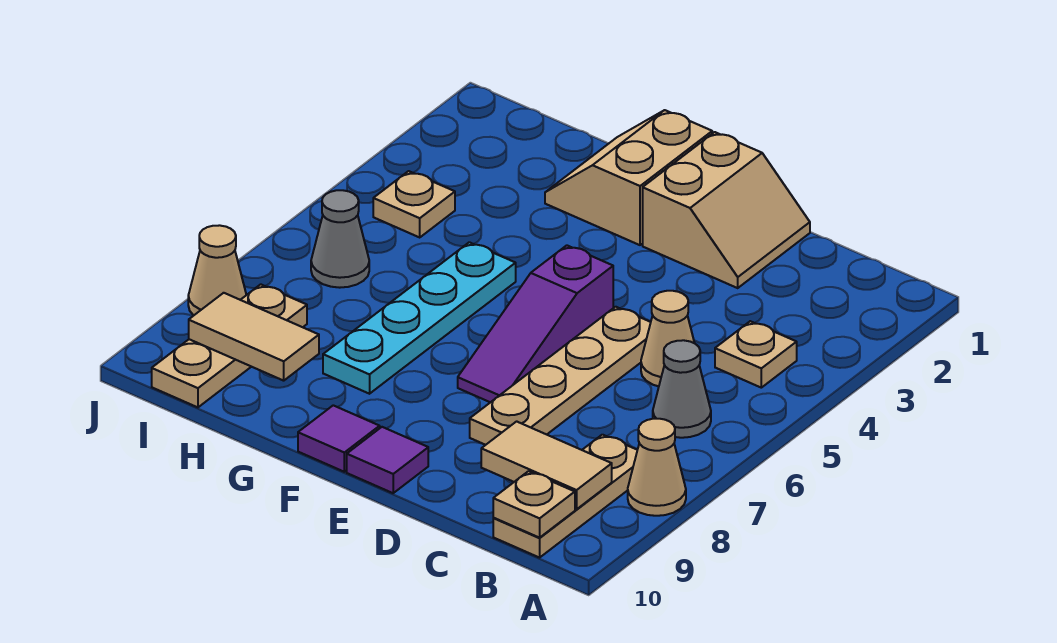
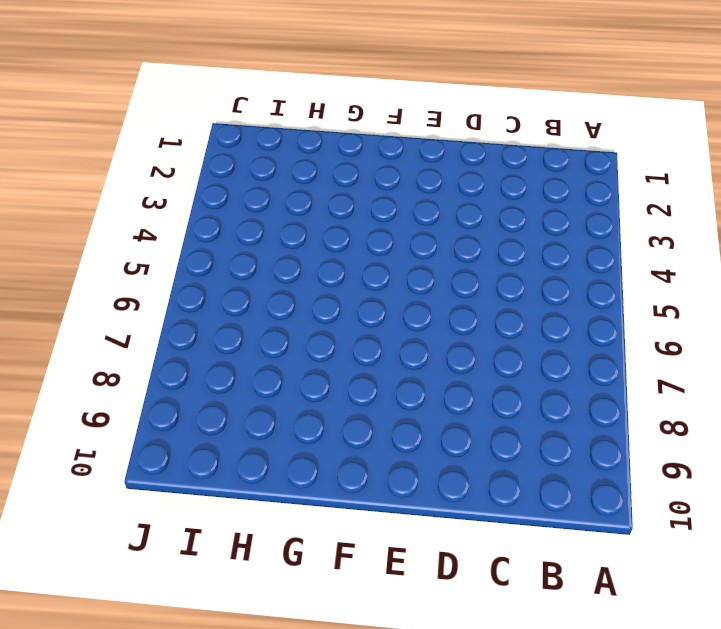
none -> tan 1x1 cone [628,419,686,516]
none -> tan 1x1 plate [715,321,797,388]
none -> grey 1x1 cone [653,340,711,438]

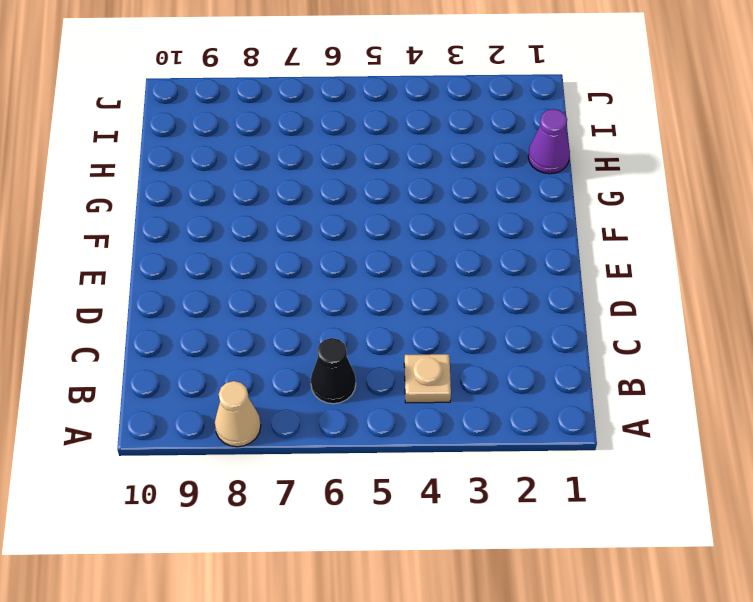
black 1x1 cone [311,338,356,404] -> grey 1x1 cone [653,340,711,438]
purple 1x1 cone [528,109,570,174] -> none
none -> tan 1x3 plate [493,435,637,558]
none -> tan 1x1 cone [641,291,694,386]
none -> tan 2x2 slope [643,132,810,288]

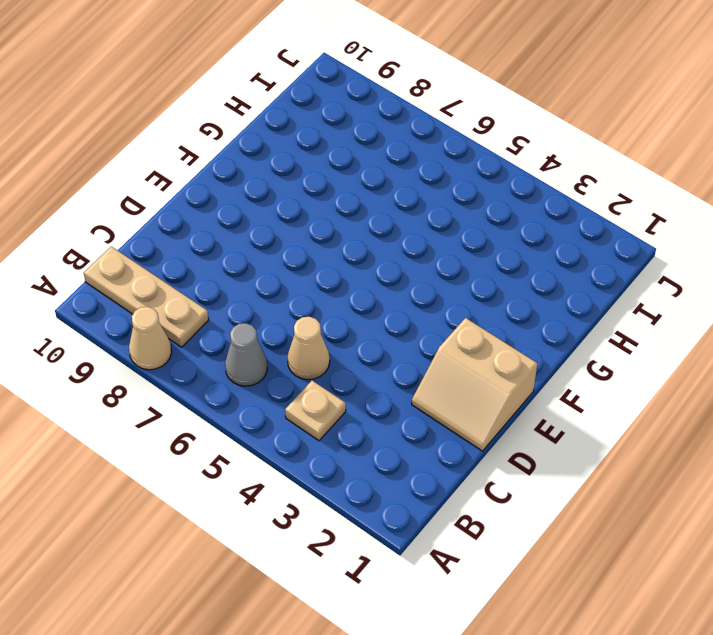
none -> tan 1x4 plate [470,307,651,445]
none -> purple 1x3 slope [458,245,613,402]
none -> purple 1x1 tile [347,427,428,493]

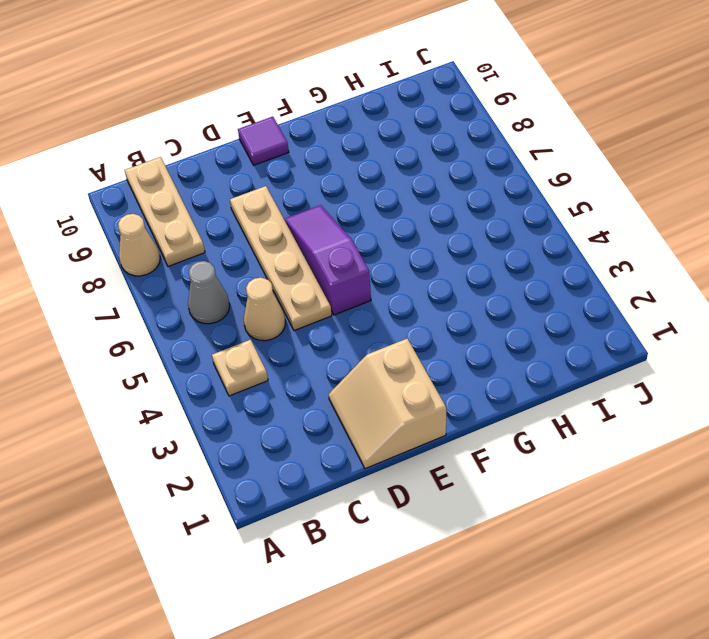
none -> tan 2x2 slope [545,110,712,245]
none -> purple 1x1 tile [298,405,380,472]
none -> cyan 1x4 plate [323,242,516,394]

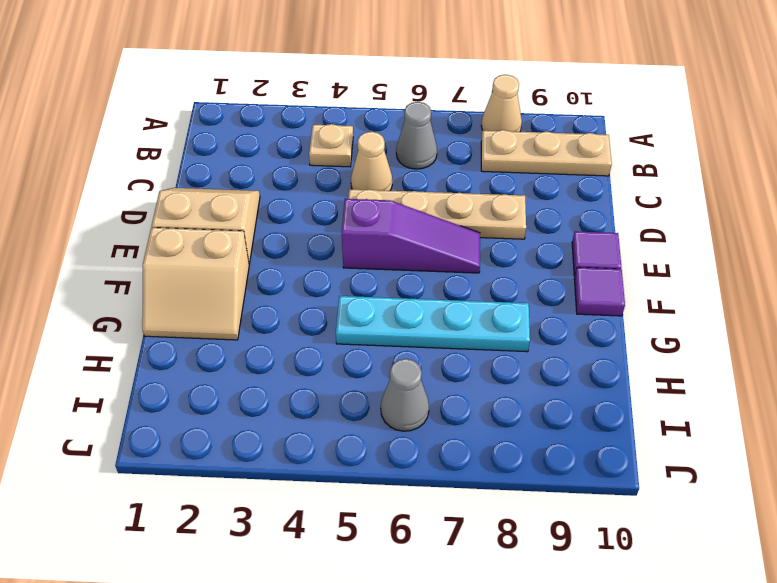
none -> tan 1x1 plate [373,171,455,237]
none -> tan 1x3 plate [152,284,307,407]
none -> tan 1x1 cone [188,225,246,315]

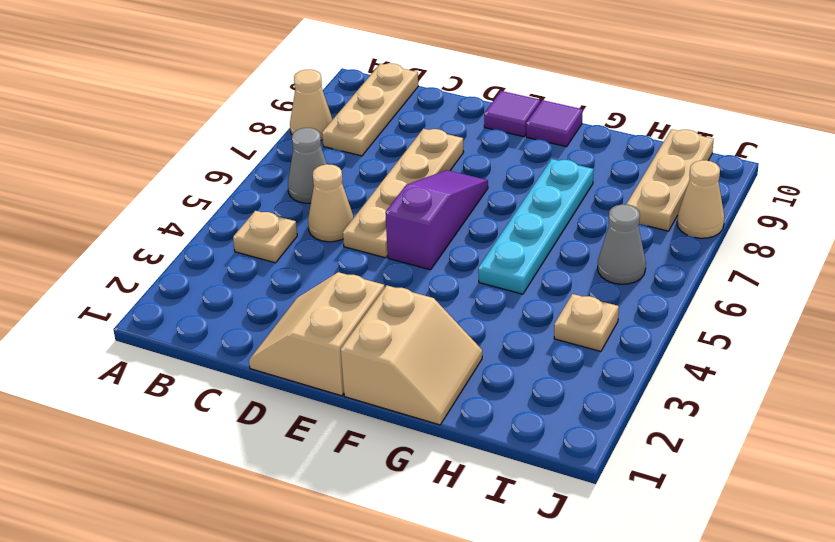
none -> tan 1x2 tile [481,421,612,509]
none -> tan 1x1 plate [493,471,575,538]
none -> tan 1x2 tile [189,293,319,381]

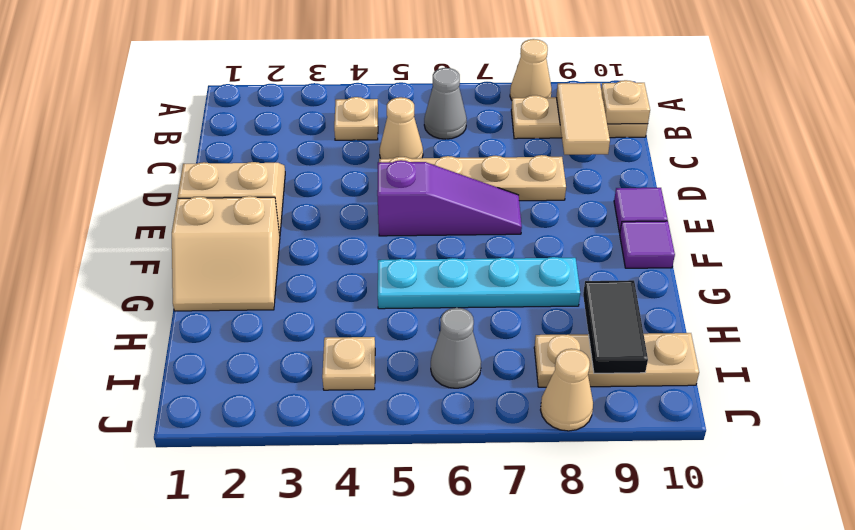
black 1x2 tile [583,280,648,373] -> tan 1x2 tile [189,293,319,381]

